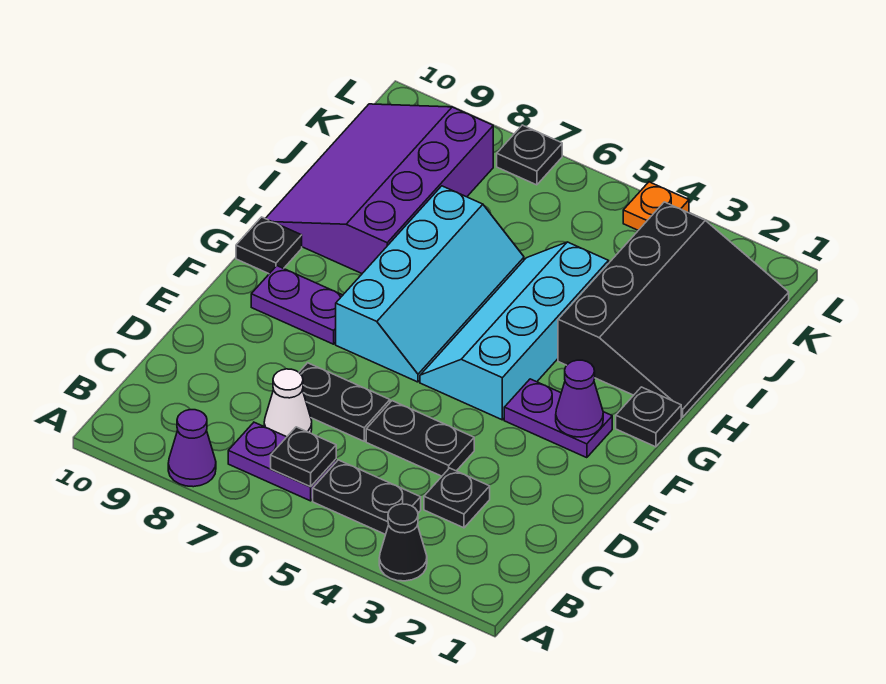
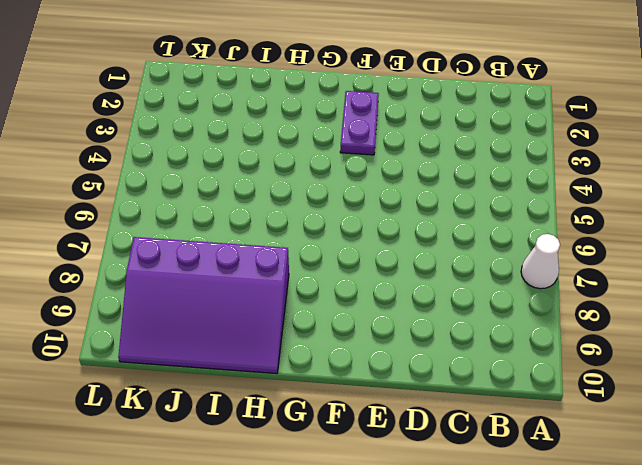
white 1x1 cone [521,234,560,289] -> white 1x1 cone moved to [264,369,312,437]
none -> black 1x1 cone [379,504,427,581]
none -> purple 1x1 cone [168,410,216,487]
none -> black 1x2 plate [313,460,421,535]

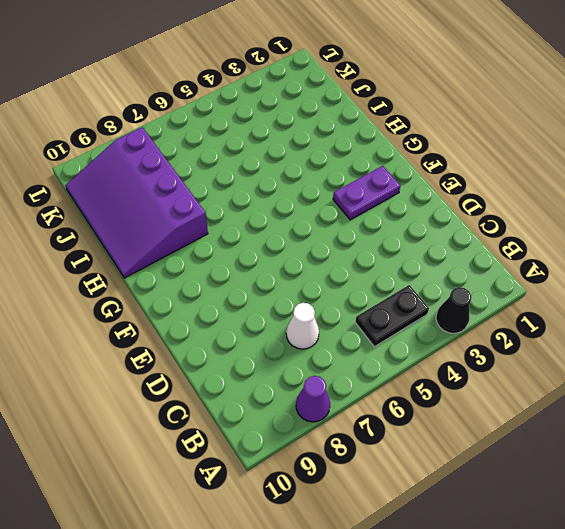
none -> purple 1x2 plate [228,422,336,501]
none -> black 1x1 plate [424,468,490,528]
none -> black 1x2 plate [366,401,474,476]

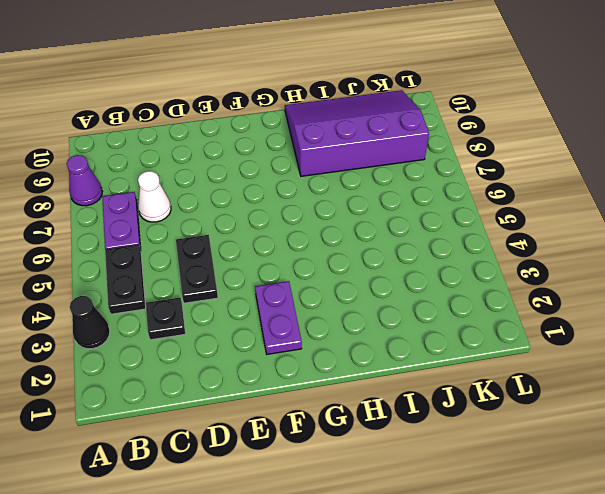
none -> black 1x2 plate [299,363,390,441]
none -> cyan 2x4 slope [420,242,609,420]
none -> cyan 2x4 slope [336,186,524,382]

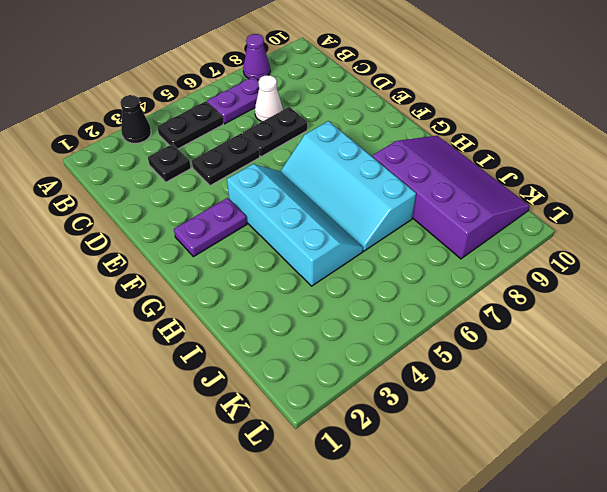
none -> purple 1x2 plate [251,266,343,344]
none -> black 1x1 plate [616,387,681,447]
none -> black 1x1 plate [236,217,302,274]

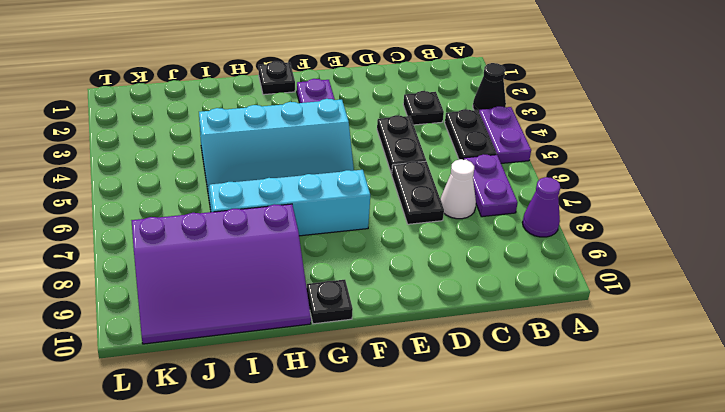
purple 1x2 plate [479,106,531,163] -> purple 1x2 plate moved to [251,266,343,344]
none -> black 3x4 slope [558,202,789,417]
none -> orange 1x1 plate [623,182,689,230]
none -> black 1x1 plate [497,125,562,185]

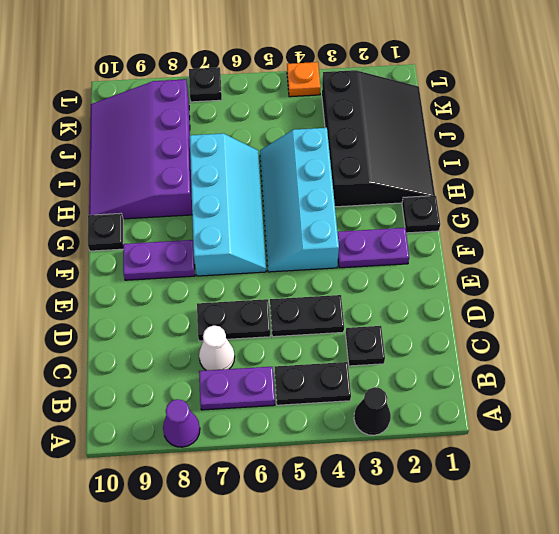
none -> black 1x1 plate [271,427,336,487]
none -> purple 1x1 cone [556,360,603,437]

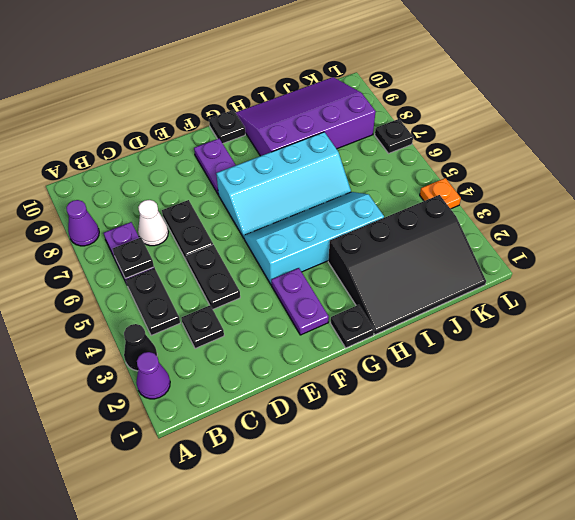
purple 1x1 cone [136,352,170,399] -> purple 1x1 cone moved to [556,360,603,437]

